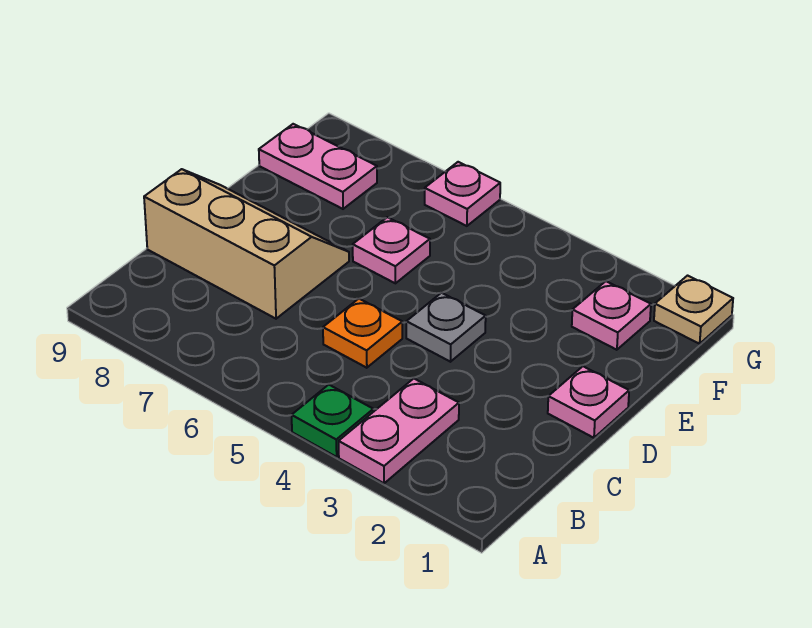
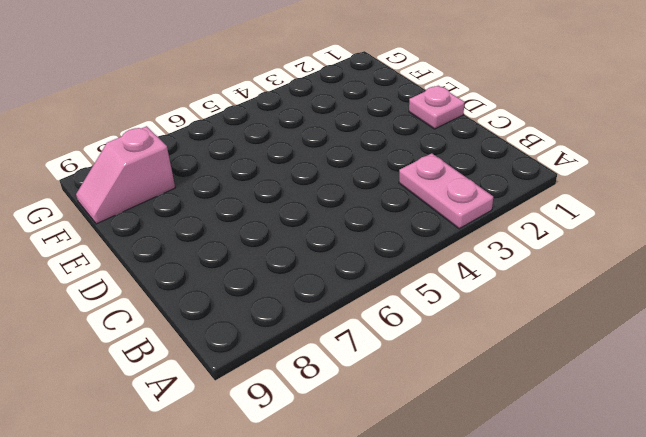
pink 1x2 slope [76,126,175,224] -> pink 1x2 plate [259,124,377,209]
none -> green 1x1 plate [292,385,373,457]
none -> orange 1x1 plate [323,299,402,368]

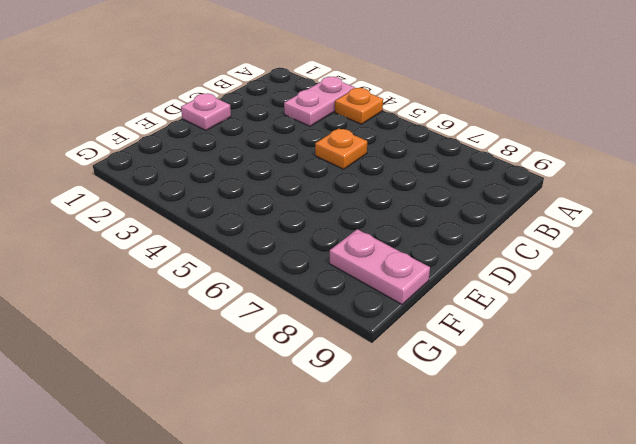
orange 1x1 plate [335,88,383,124] -> green 1x1 plate [292,385,373,457]
none -> tan 2x3 slope [144,169,349,319]
none -> grey 1x1 plate [406,293,486,362]

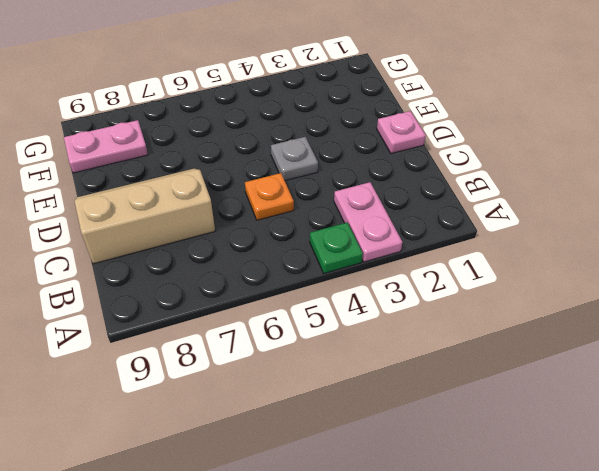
none -> pink 1x1 plate [353,217,430,283]
none -> pink 1x1 plate [572,281,651,350]

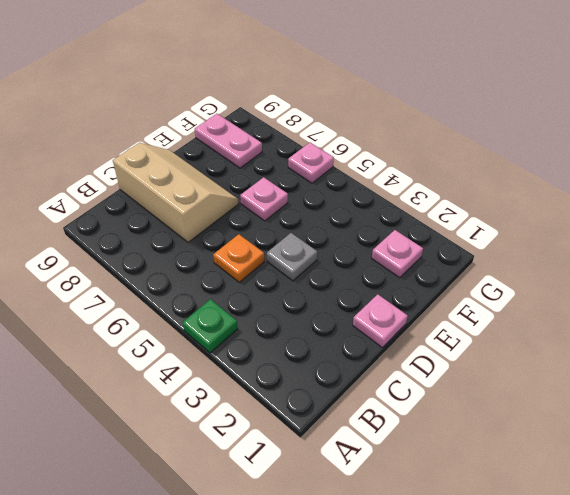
none -> pink 1x2 plate [339,379,459,483]
none -> tan 1x1 plate [654,276,733,344]

